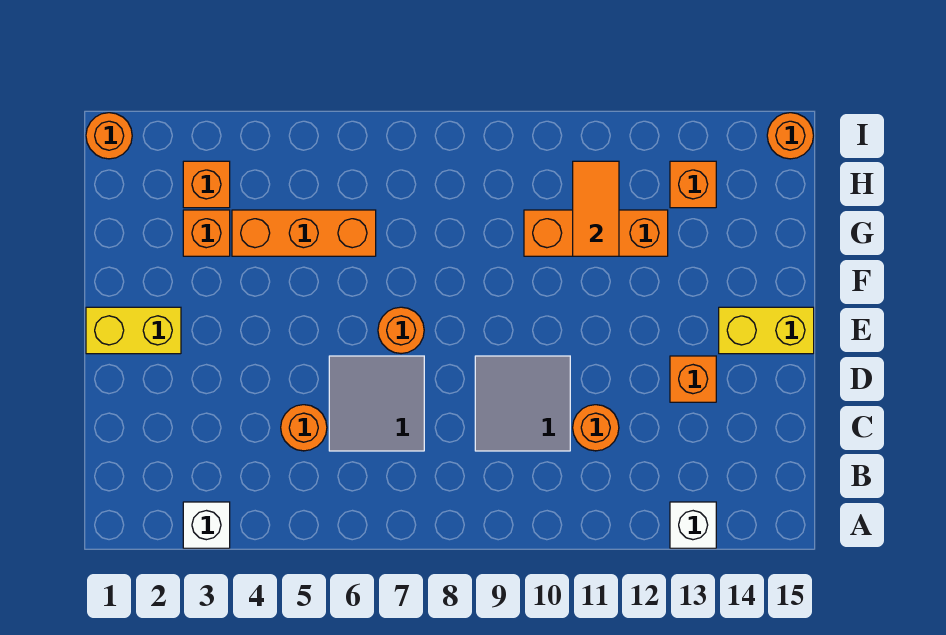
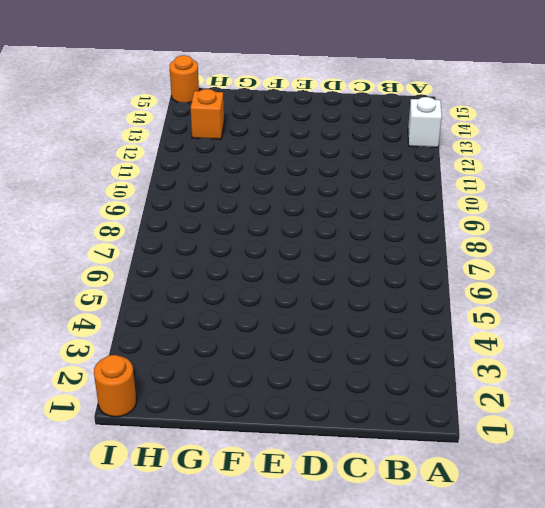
none -> white 1x1 brick [183,502,230,548]
none -> orange 1x1 round brick [281,405,327,451]
none -> grey 2x2 tile [329,356,424,451]

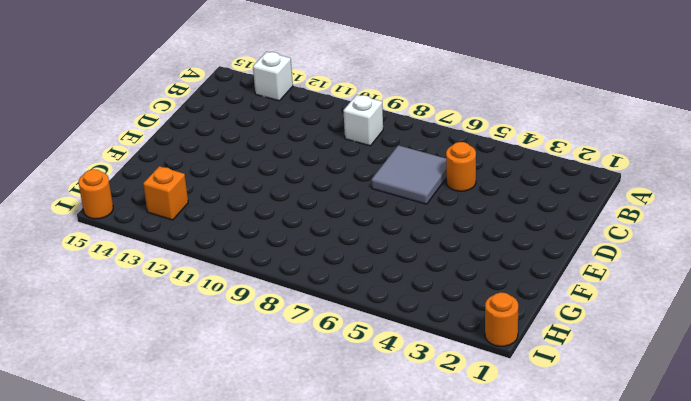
white 1x1 brick [343,95,383,146] -> white 1x1 brick moved to [183,502,230,548]
none -> grey 2x2 tile [475,356,570,451]
none -> orange 1x1 round brick [573,405,619,451]
none -> orange 1x1 brick [670,356,716,402]

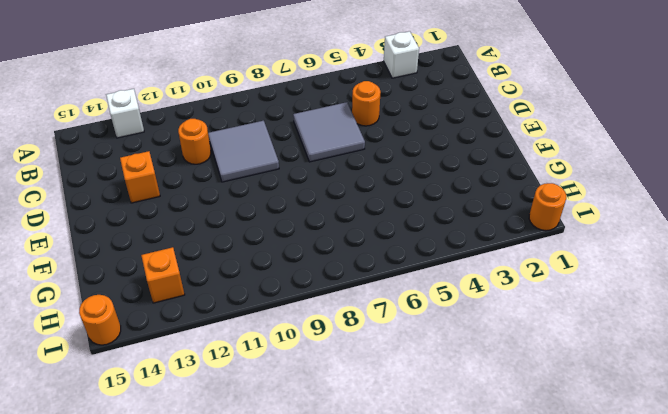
none -> yellow 1x2 brick [86,307,181,354]
none -> orange 1x1 round brick [378,307,424,354]
none -> yellow 1x2 brick [719,307,814,354]

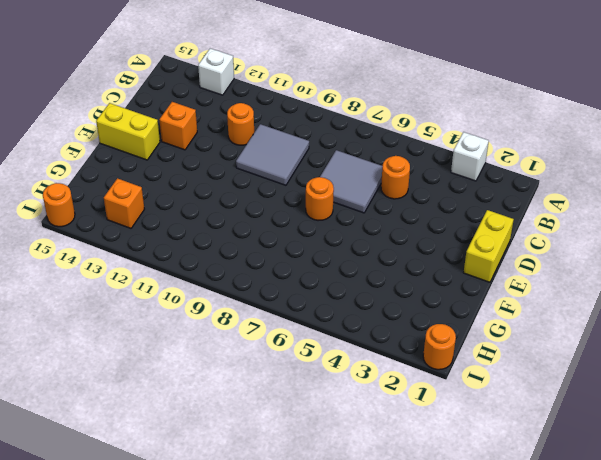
yellow 1x2 brick [463,210,514,282] -> yellow 1x2 brick turned to [86,307,181,354]
none -> orange 1x1 brick [183,210,230,256]
none -> orange 1x3 brick [232,210,376,256]
none -> orange 1x3 brick [524,210,668,256]

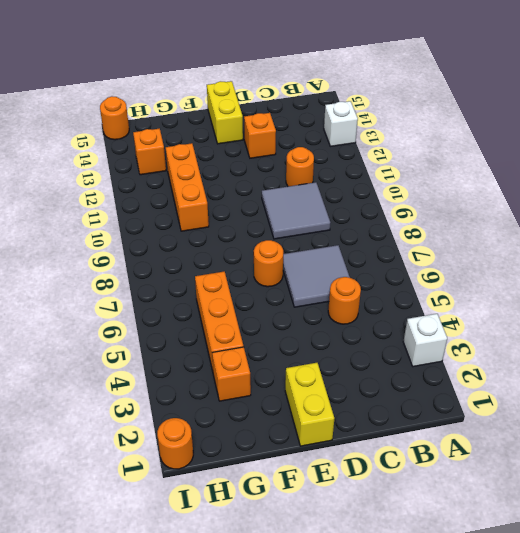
none -> orange 1x1 brick [183,161,230,208]
none -> orange 1x2 tile [573,161,619,256]

